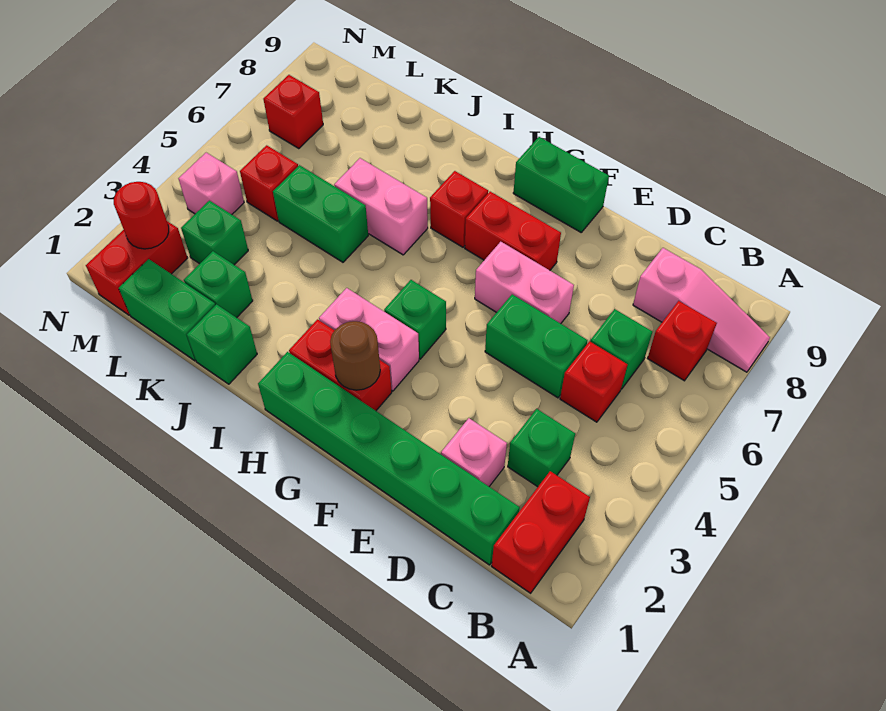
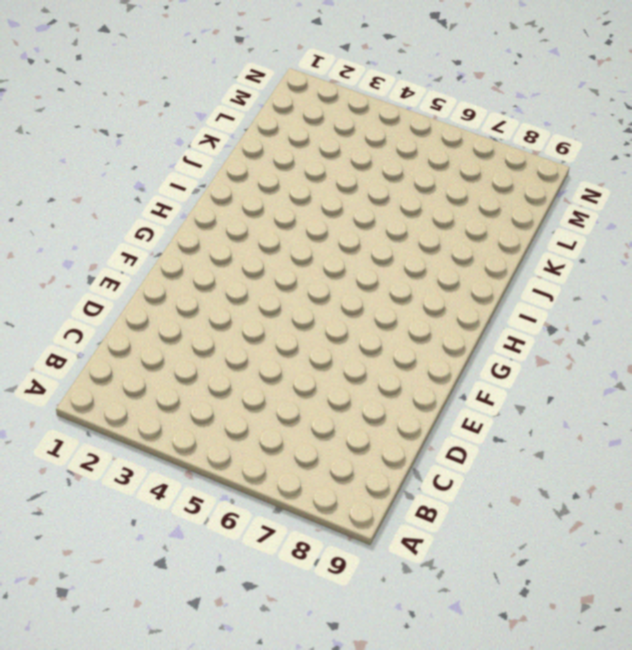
none -> pink 1x3 slope [633,248,770,372]
none -> red 1x2 brick [492,471,590,593]
none -> red 1x1 brick [648,301,717,381]

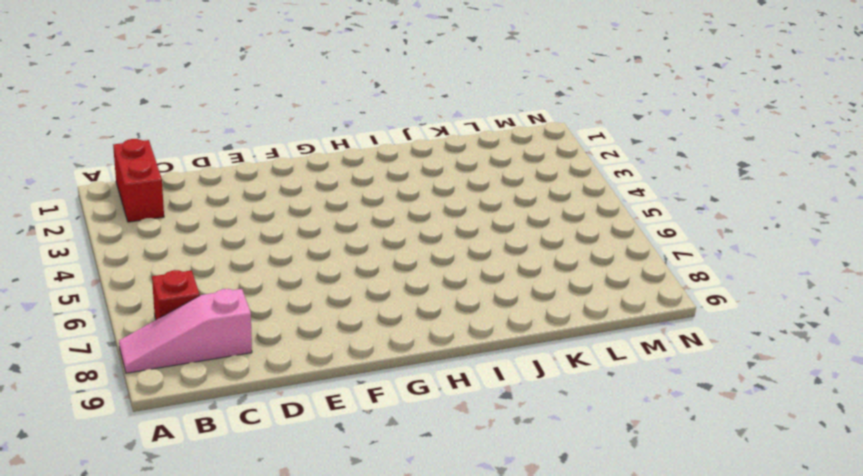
none -> green 1x6 brick [258,352,520,565]
none -> green 1x1 brick [508,409,575,487]
none -> red 1x1 brick [560,341,628,422]

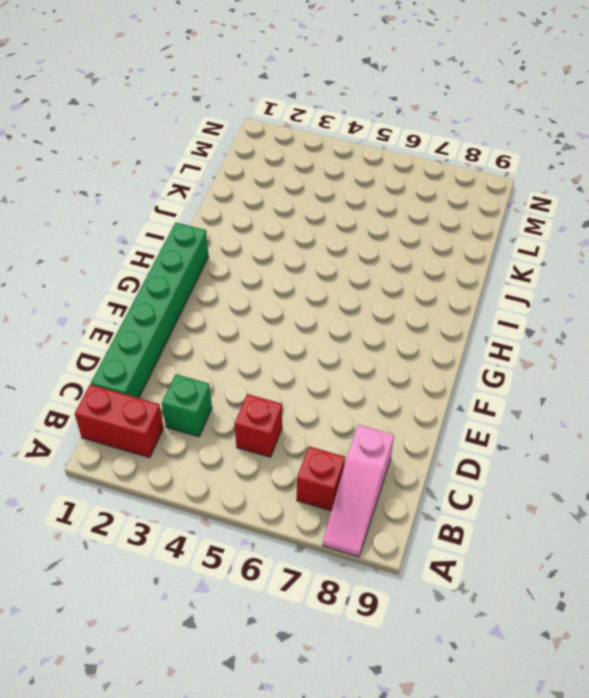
none -> green 1x1 brick [590,309,652,389]
none -> pink 1x1 brick [441,418,507,486]
none -> green 1x2 brick [485,294,587,398]

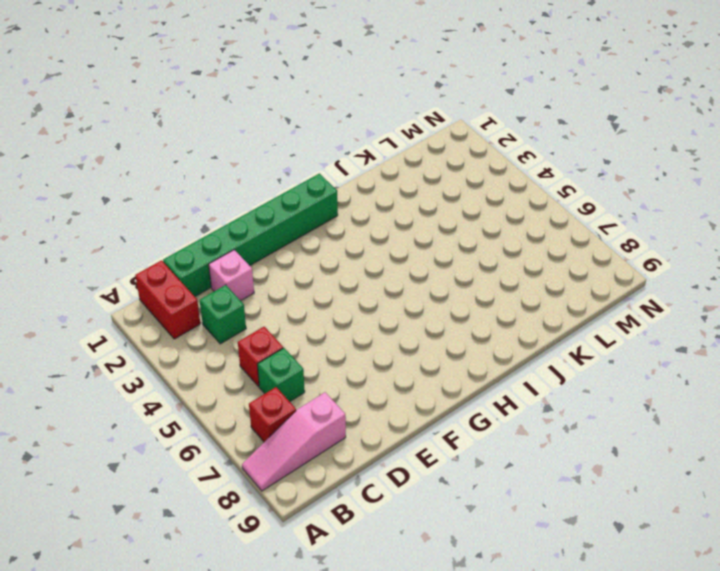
none -> green 1x2 brick [485,294,587,398]
none -> pink 1x2 brick [475,242,574,324]
none -> red 1x2 brick [465,192,561,270]

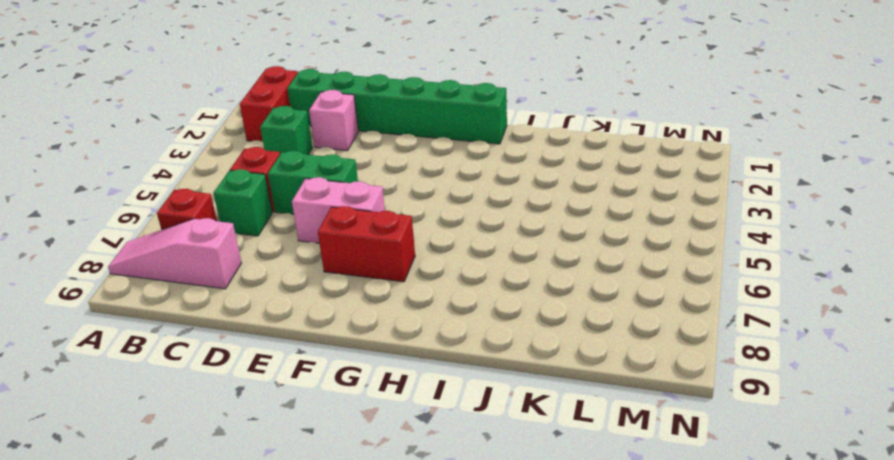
none -> green 1x2 brick [513,137,609,232]
none -> red 1x2 brick [289,319,392,411]
none -> pink 1x2 brick [319,288,419,391]

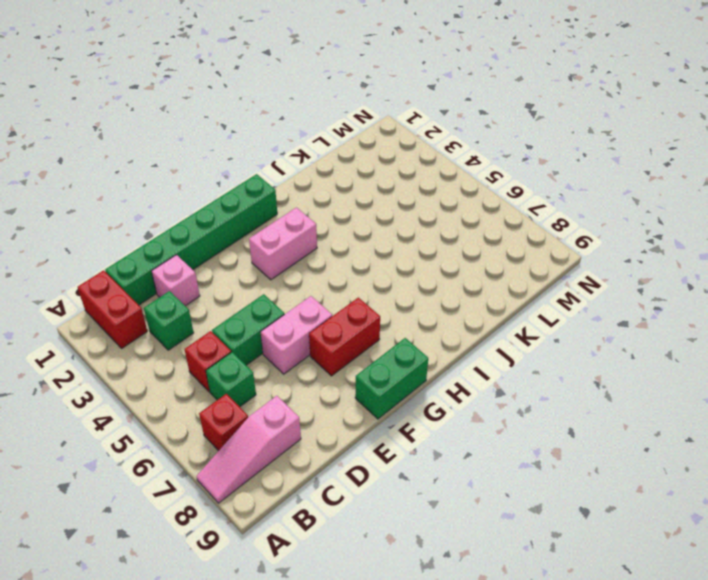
none -> red 1x2 brick [289,319,392,411]
none -> green 1x1 brick [384,280,446,359]
none -> red 1x1 brick [430,171,488,247]

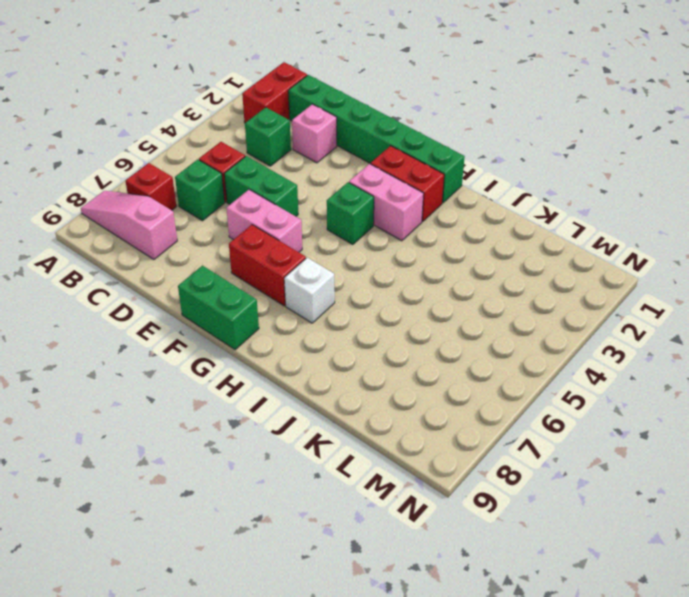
white 1x1 brick [284,258,335,323] -> red 1x1 brick [430,171,488,247]
none -> pink 1x2 brick [334,158,428,255]
none -> green 1x1 brick [187,304,257,384]
none -> green 1x2 brick [273,165,368,262]

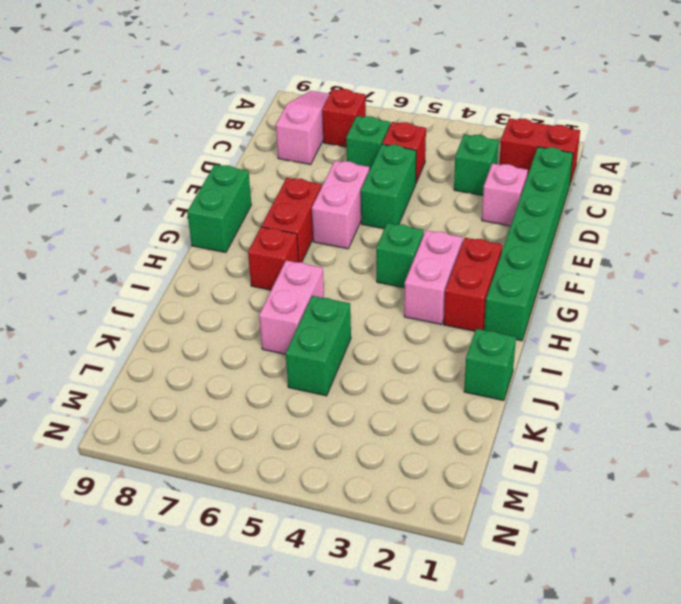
none -> green 1x2 brick [119,259,215,361]
none -> green 1x1 brick [184,251,253,318]
none -> green 1x1 brick [181,200,248,265]

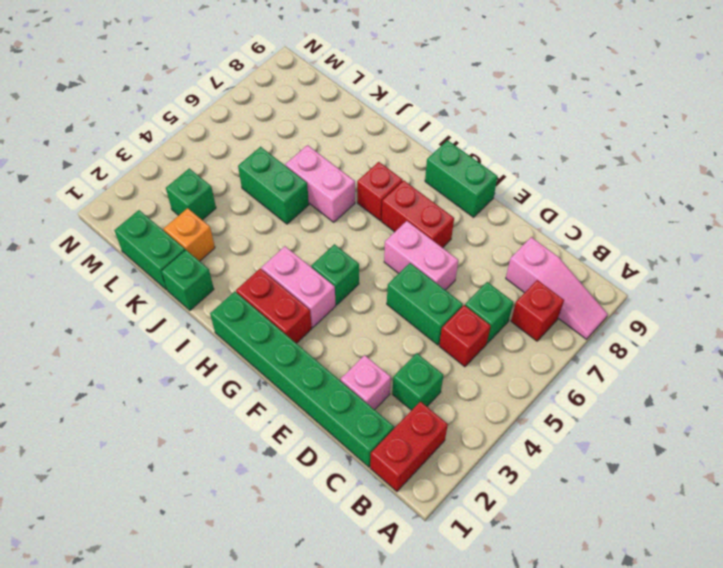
orange 1x1 brick [164,208,215,261] -> green 1x1 brick [184,251,253,318]
none -> red 1x1 brick [240,145,298,221]
none -> red 1x2 brick [86,221,187,315]
none -> pink 1x1 brick [178,153,244,214]

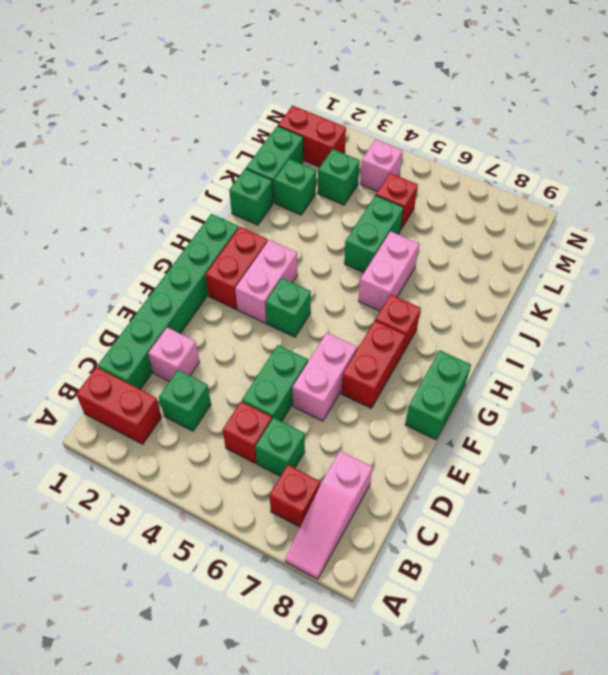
none -> red 1x1 brick [263,75,323,149]
none -> brown 1x1 round brick [330,321,380,390]
none -> red 1x1 round brick [114,182,169,249]

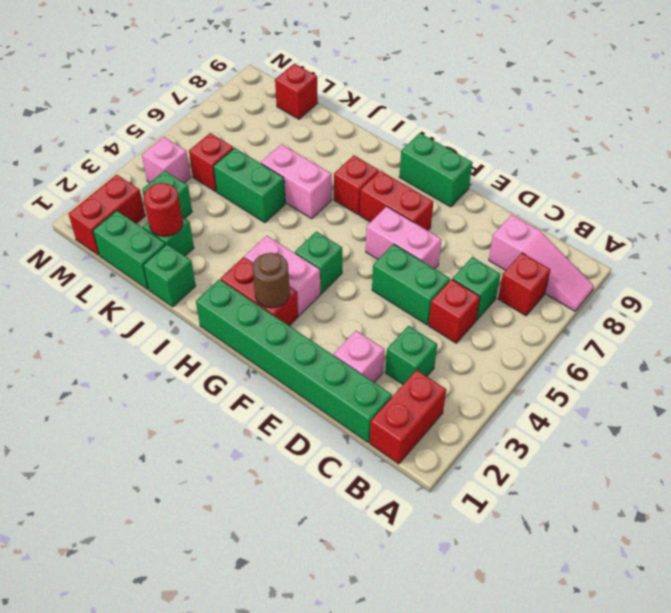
red 1x1 round brick [144,183,183,237] -> red 1x1 round brick moved to [114,182,169,249]
red 1x1 brick [275,63,318,119] -> red 1x1 brick moved to [263,75,323,149]

